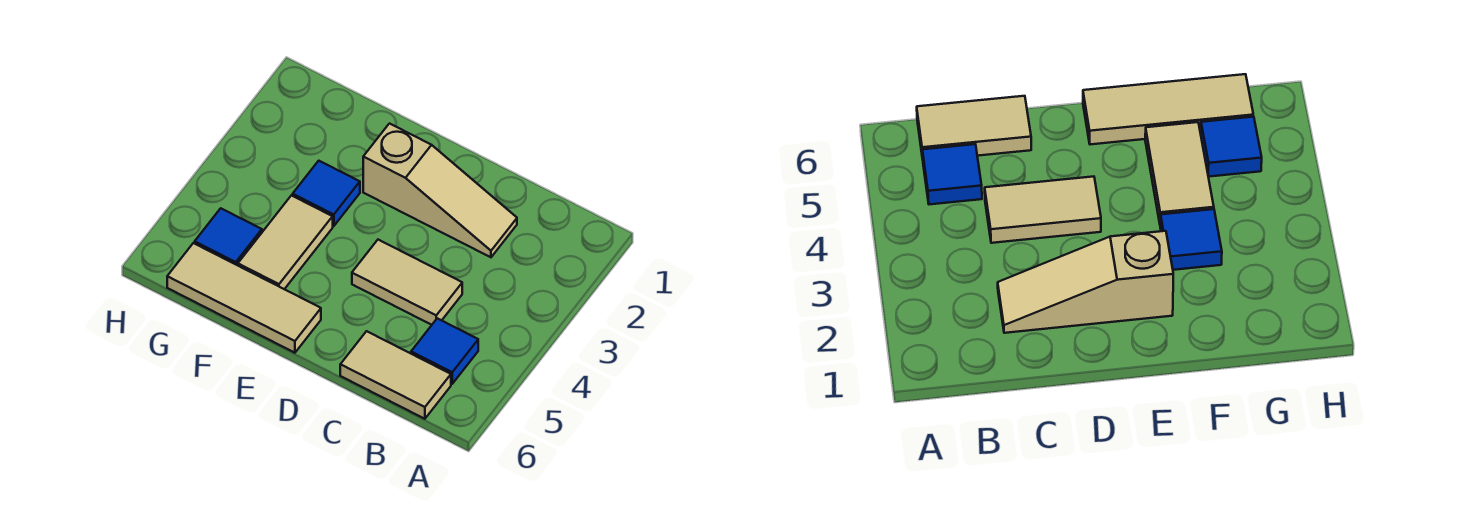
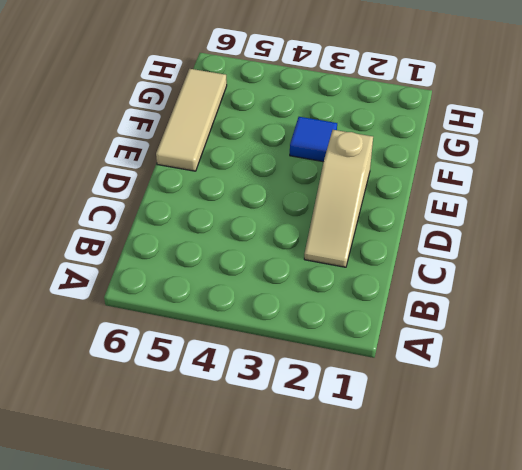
none -> blue 1x1 tile [411,318,478,384]
none -> tan 1x2 tile [340,331,451,419]

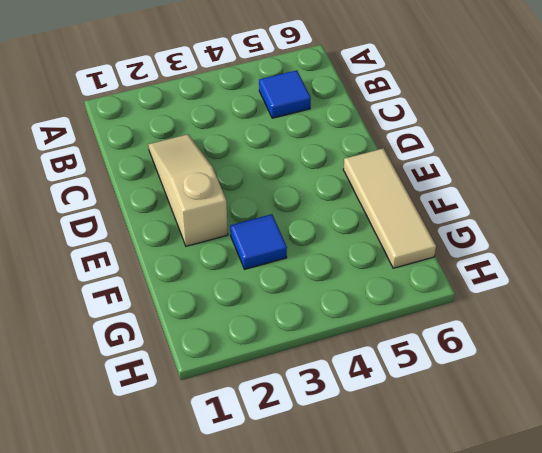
none -> tan 1x2 tile [340,331,451,419]
none -> tan 1x2 tile [352,240,462,325]

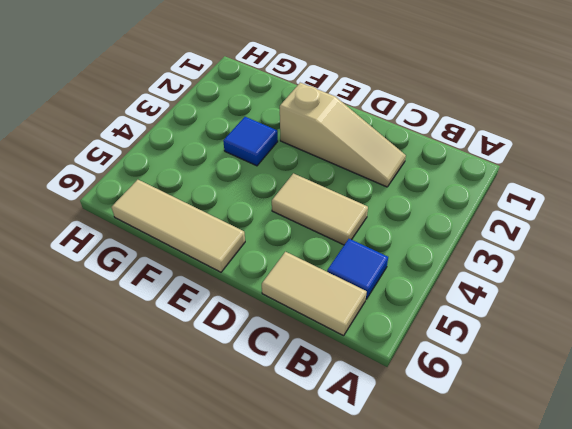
none -> tan 1x2 tile [238,195,333,289]
none -> blue 1x1 tile [195,208,262,265]

